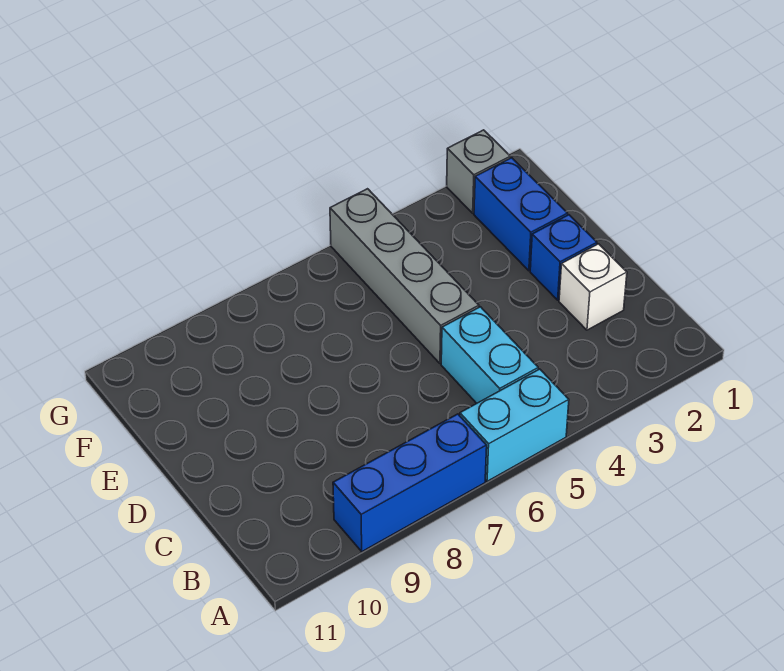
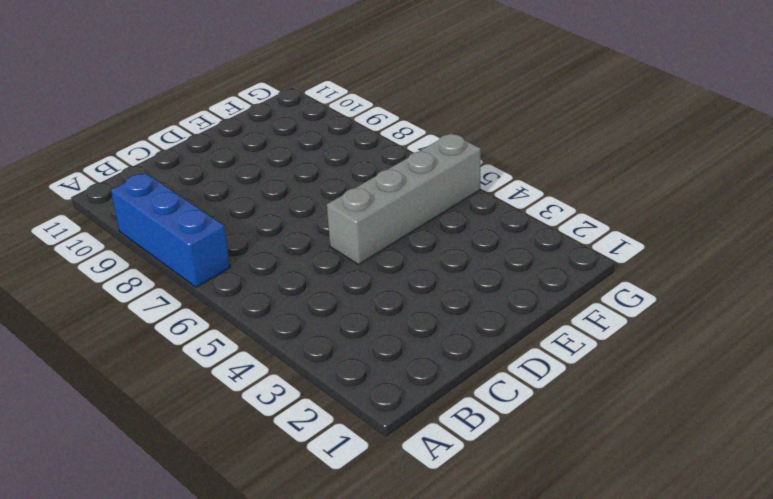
none -> cyan 1x2 brick [460,369,569,481]
none -> cyan 1x2 brick [441,307,538,403]

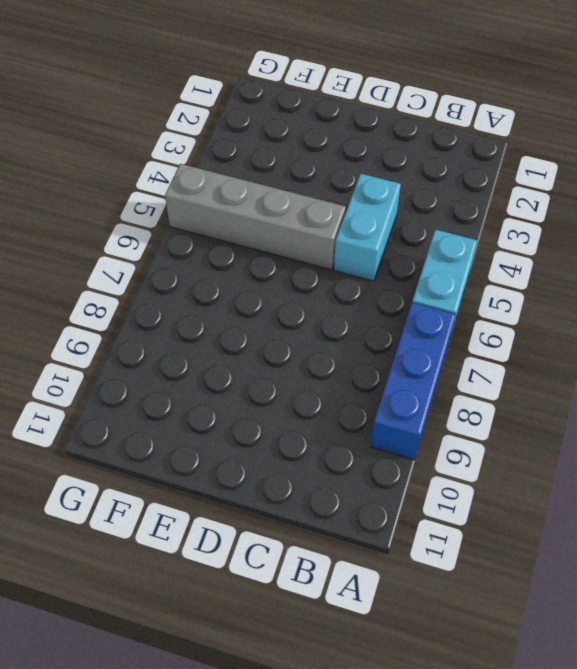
cyan 1x2 brick [334,174,401,281] -> cyan 1x2 brick turned to [441,307,538,403]
none -> white 1x1 brick [559,244,627,330]
none -> blue 1x1 brick [530,215,597,300]

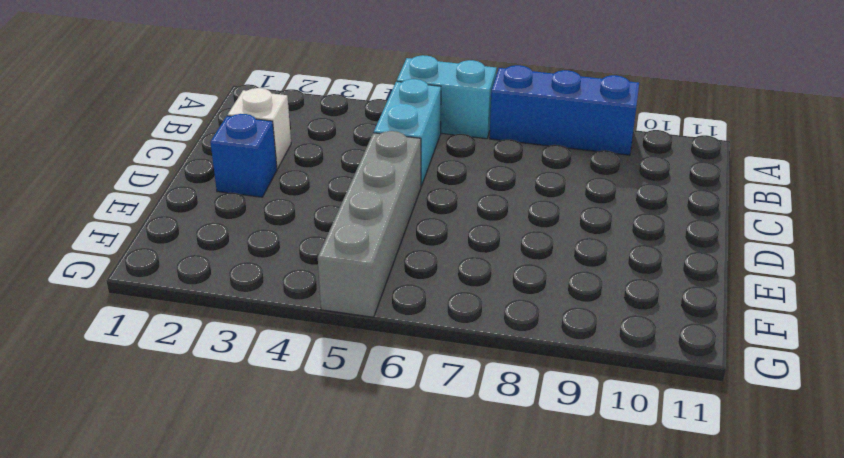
none -> blue 1x2 brick [474,158,568,271]
none -> grey 1x1 brick [447,130,510,213]

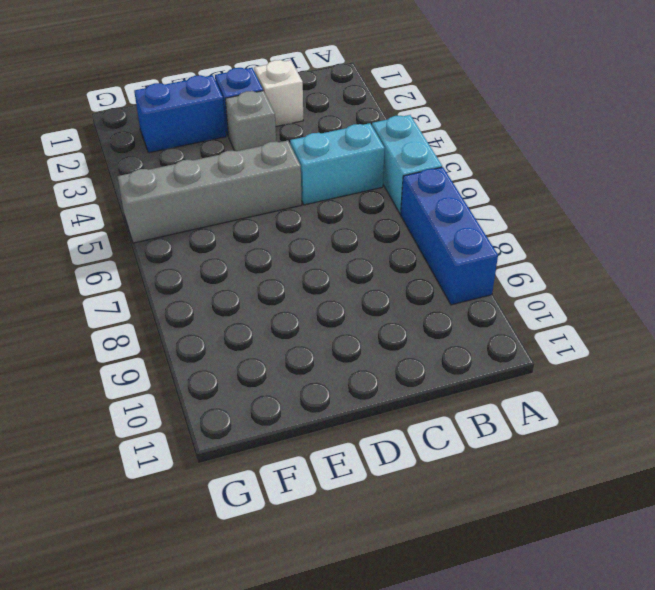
grey 1x1 brick [225,91,276,151] -> grey 1x1 brick moved to [447,130,510,213]

